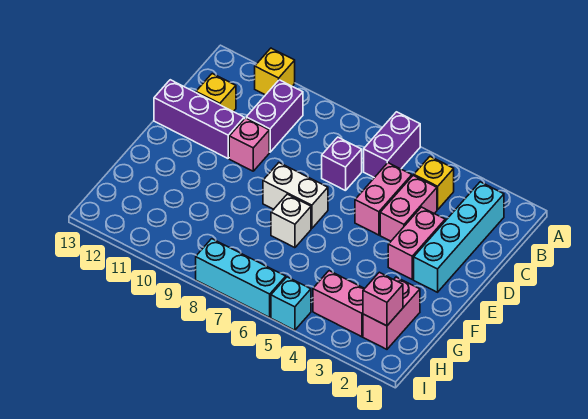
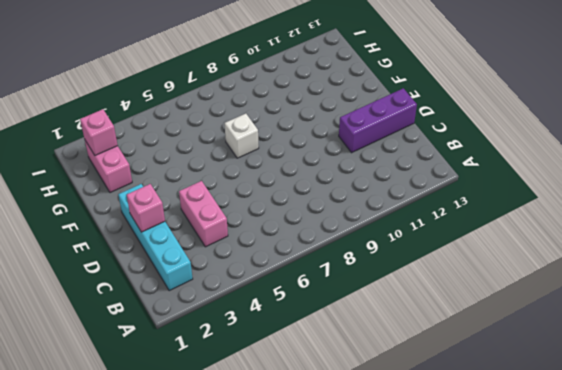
pink 1x1 brick [127,184,165,232] -> pink 1x1 brick moved to [229,118,269,171]
none -> purple 1x2 brick [364,112,420,178]
none -> yellow 1x1 brick [255,48,295,95]
none -> yellow 1x1 brick [414,157,454,210]

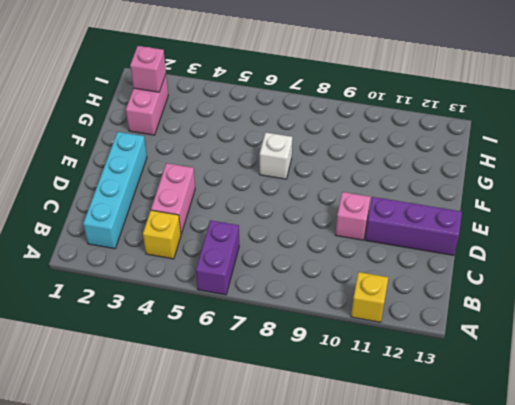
none -> purple 1x2 brick [246,80,303,152]
none -> pink 1x2 brick [355,163,412,235]
none -> purple 1x1 brick [322,137,362,191]

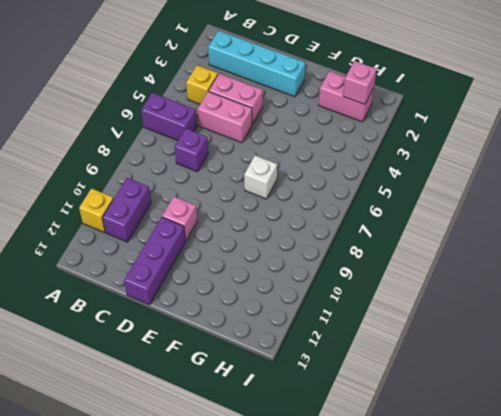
purple 1x2 brick [102,178,151,242] -> purple 1x2 brick turned to [246,80,303,152]
none -> yellow 1x1 brick [196,74,236,112]
none -> pink 1x2 brick [388,207,445,279]
none -> white 1x2 brick [263,163,328,229]

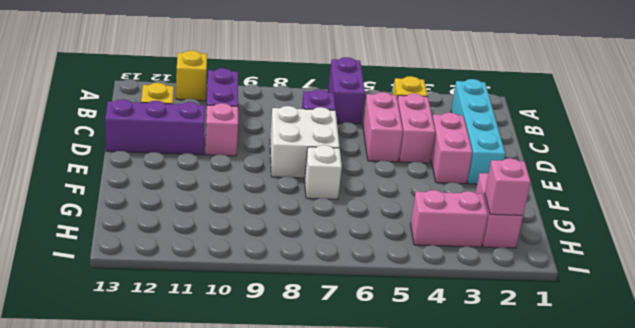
white 2x2 brick [270,106,340,178] -> white 1x2 brick [263,163,328,229]
none -> cyan 1x1 brick [271,277,311,330]
none -> cyan 1x3 brick [196,239,286,317]

